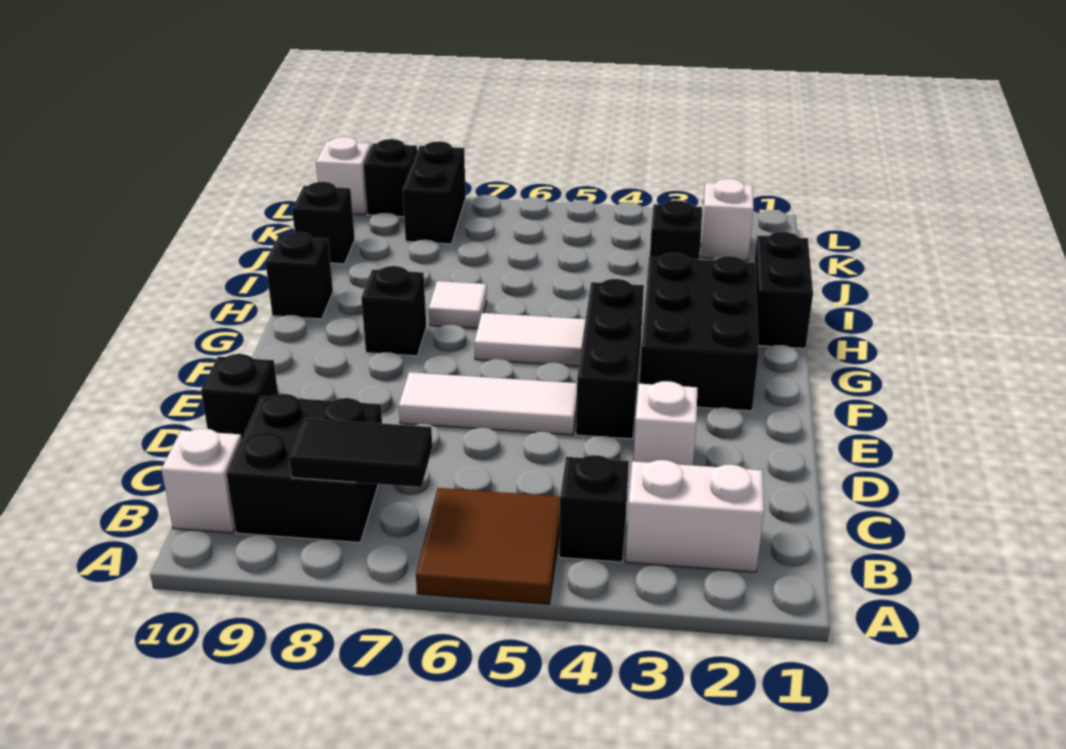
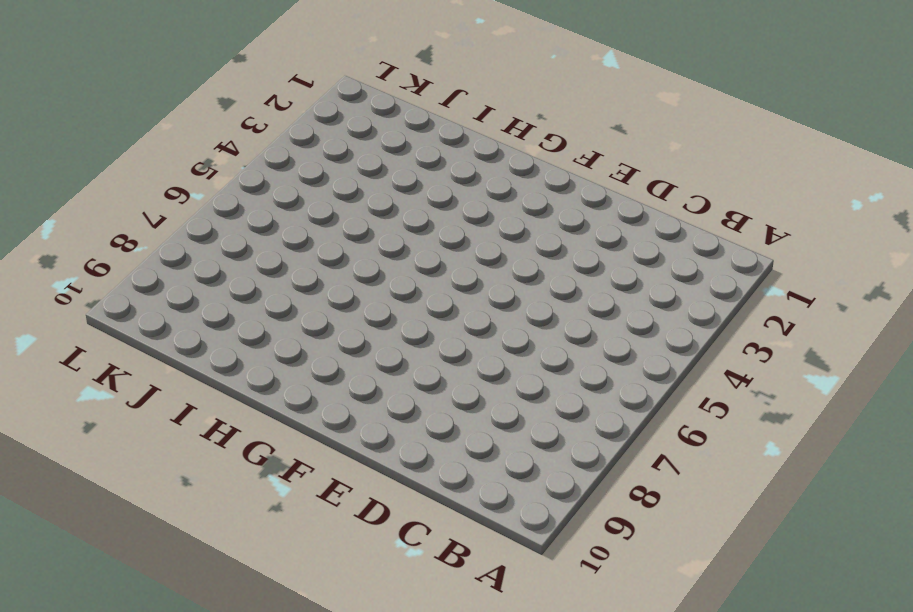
none -> brown 2x2 tile [416,488,560,604]
none -> white 1x2 brick [626,460,764,572]
none -> black 1x1 brick [559,455,629,562]

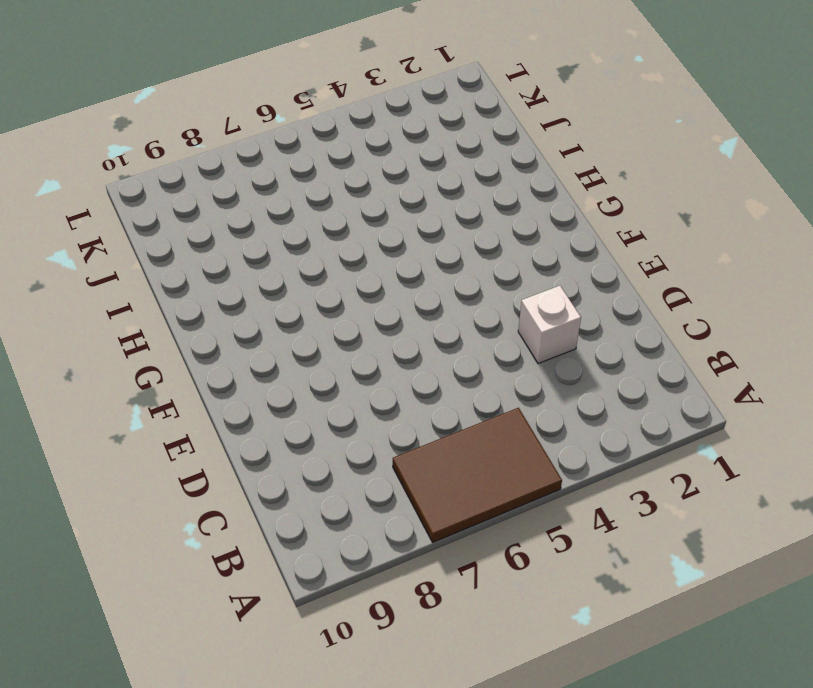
brown 2x3 tile [393,408,562,542] -> brown 2x2 tile [416,488,560,604]
none -> white 1x2 brick [626,460,764,572]
none -> black 1x1 brick [559,455,629,562]
none -> black 2x2 brick [226,394,382,543]

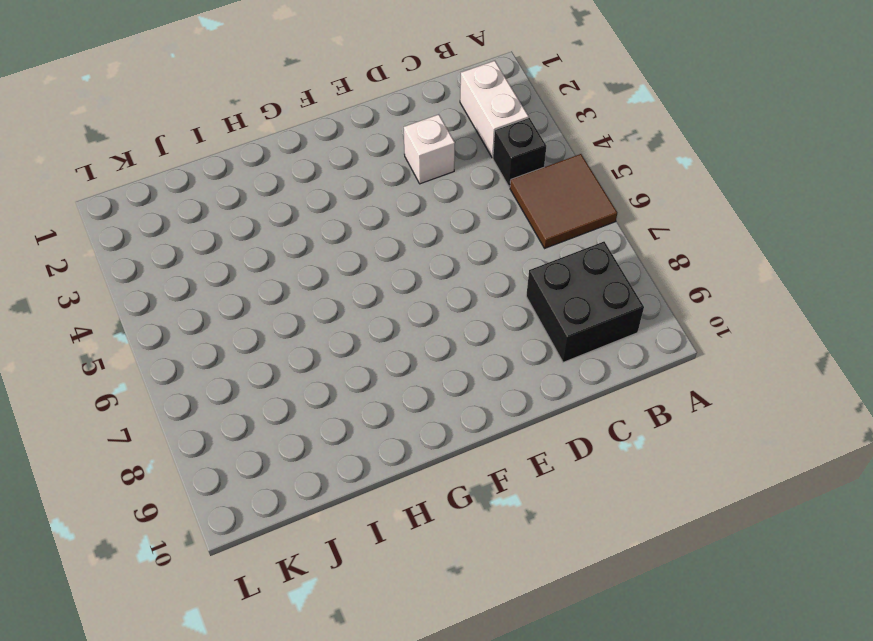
none -> white 1x1 brick [161,428,241,533]
none -> black 1x1 brick [201,354,278,439]
none -> black 1x3 brick [576,279,644,439]

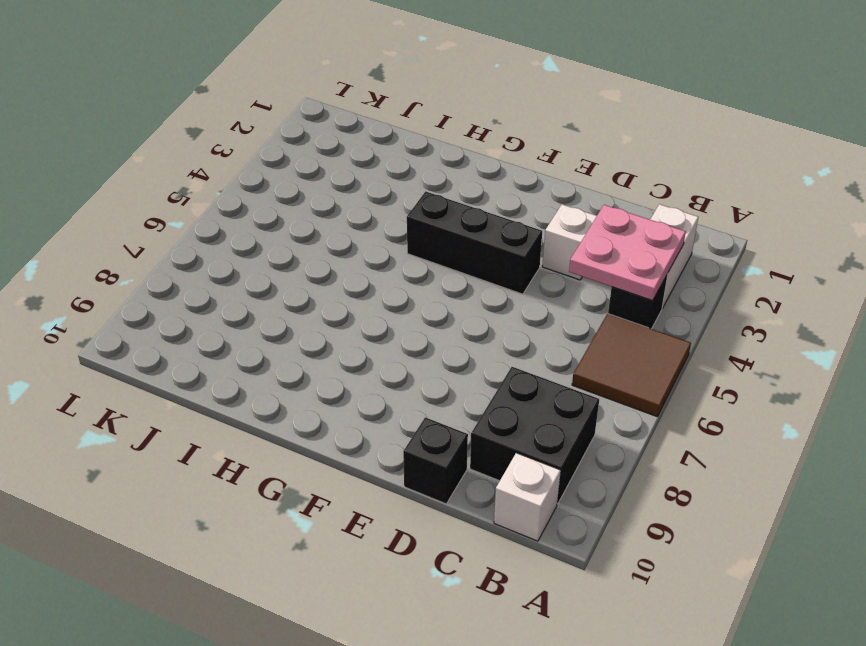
pink 2x2 plate [569,205,686,301] -> none
none -> white 1x3 tile [399,372,577,435]
none -> black 2x3 brick [640,253,759,411]
none -> white 1x2 tile [474,313,586,366]

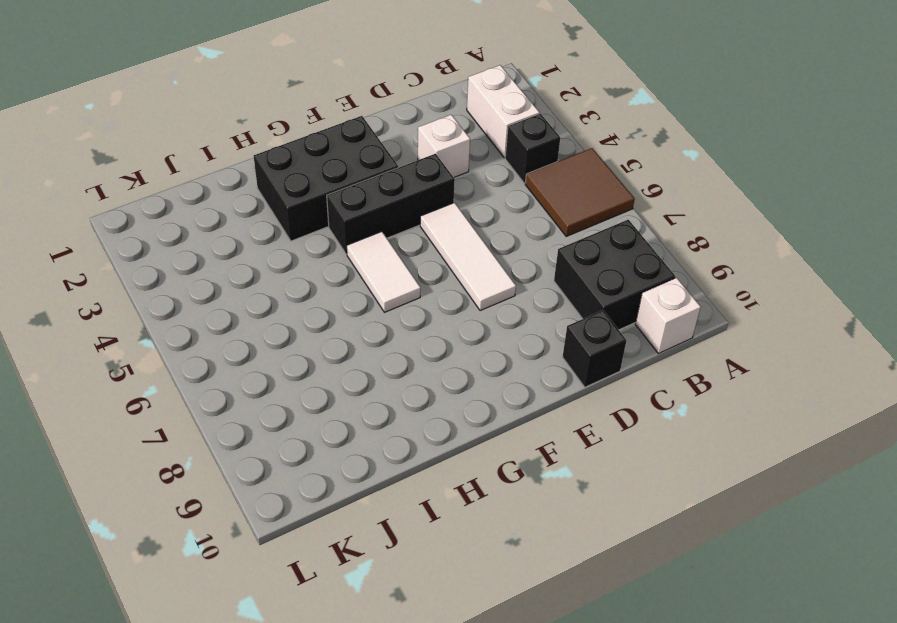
none -> black 1x1 brick [361,266,426,356]
none -> black 1x2 brick [754,232,813,348]
none -> white 1x1 tile [429,281,487,328]

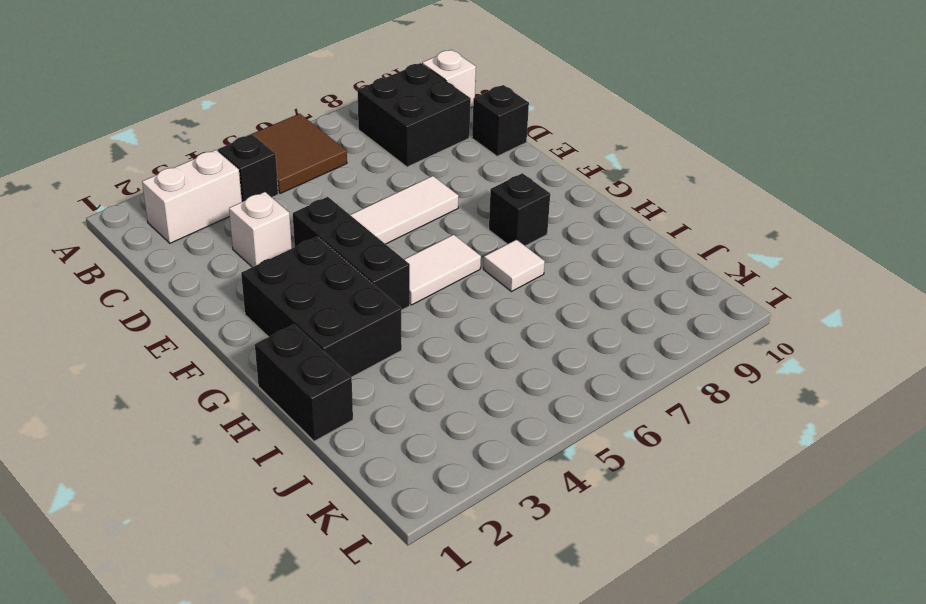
none -> black 1x1 brick [266,232,333,319]
none -> black 1x1 brick [650,200,702,259]
none -> black 1x1 brick [292,182,355,264]

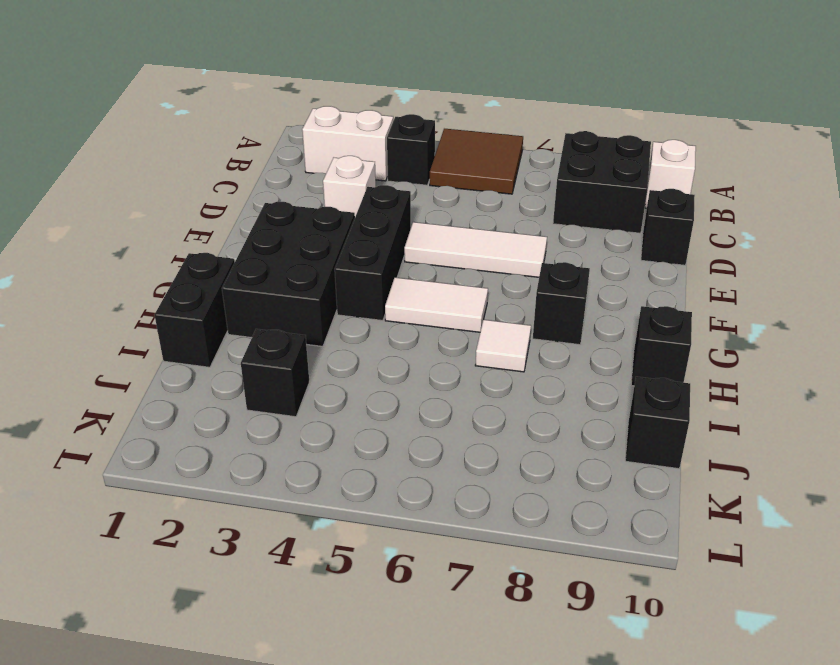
none -> white 1x1 brick [700,179,754,261]
none -> black 1x2 brick [403,141,466,244]
none -> black 1x1 brick [364,139,417,217]

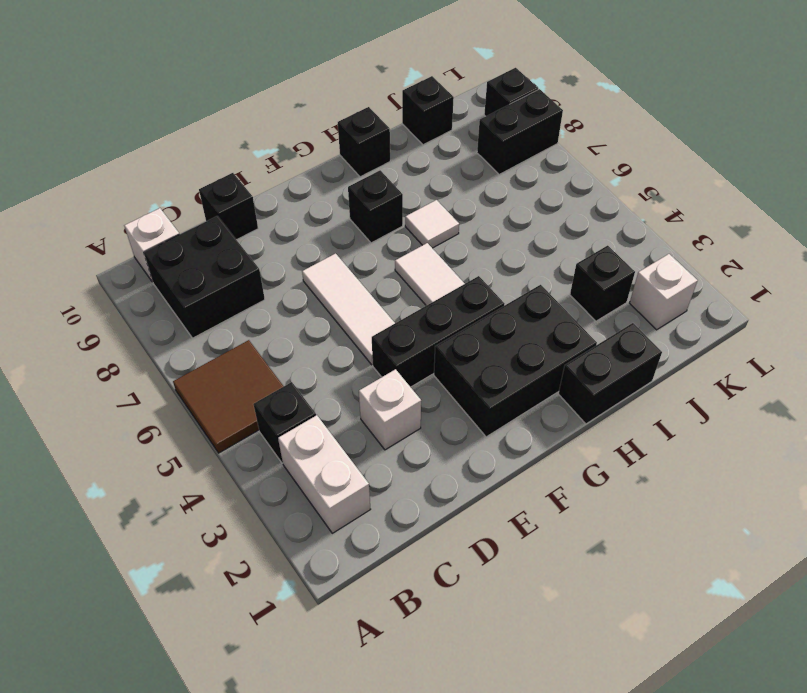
none -> white 1x1 brick [316,137,371,215]
none -> black 1x2 tile [289,418,432,487]

